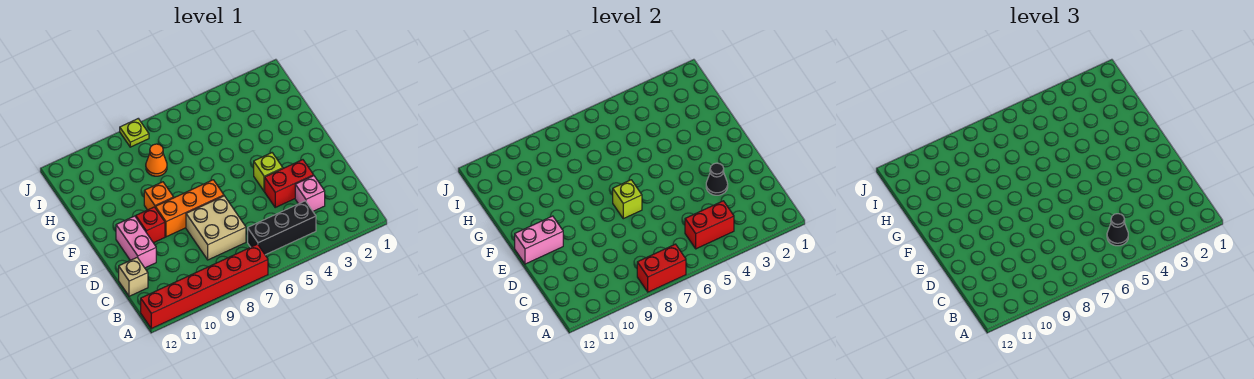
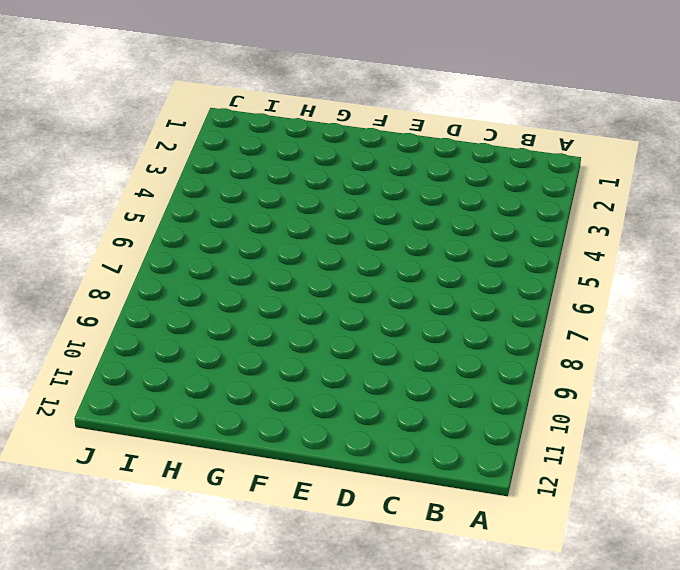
none -> red 1x6 brick [141,244,268,328]
none -> black 1x3 brick [248,201,316,255]
none -> pink 1x1 brick [295,176,325,211]

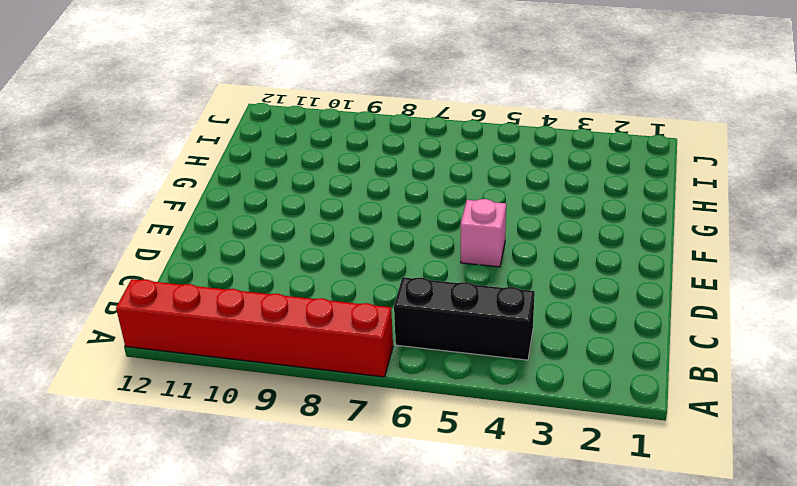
pink 1x1 brick [461,199,506,267] -> pink 1x1 brick moved to [295,176,325,211]
none -> tan 2x2 brick [186,196,246,260]
none -> tan 1x1 brick [119,257,148,296]
none -> red 1x2 brick [265,160,314,207]

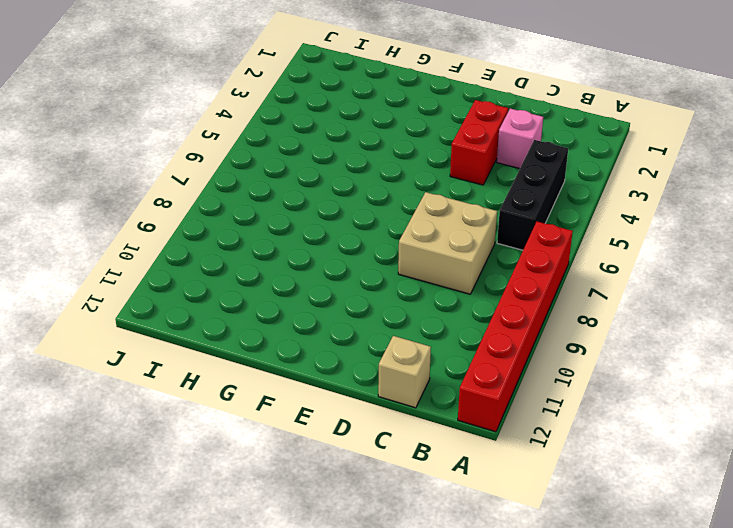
none -> pink 1x2 brick [116,216,156,268]
none -> lime 1x1 brick [254,153,283,191]
none -> orange 1x3 brick [155,180,224,237]

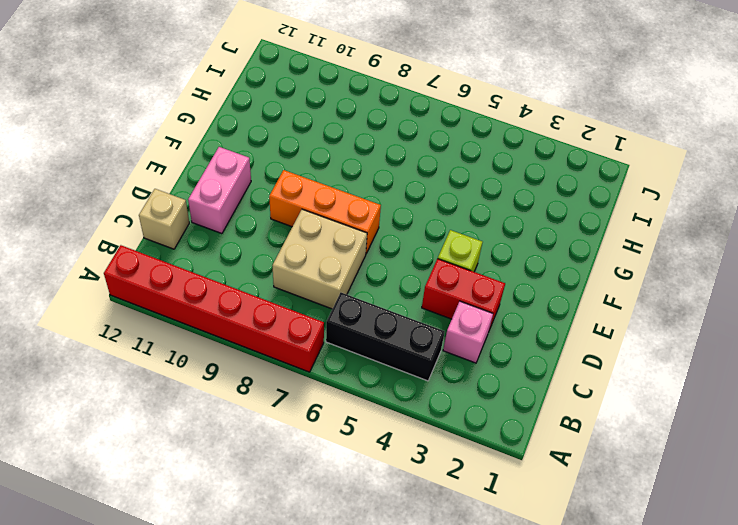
none -> red 1x1 brick [136,207,165,243]
none -> orange 1x1 brick [144,182,174,210]
none -> orange 1x1 cone [146,144,167,176]

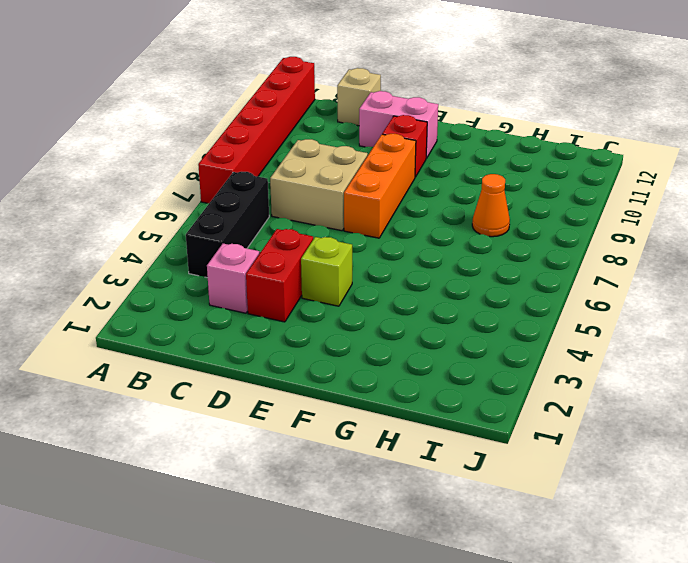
none -> orange 1x1 brick [144,182,174,210]
none -> lime 1x1 plate [120,119,149,147]
none -> red 1x2 brick [637,244,686,292]

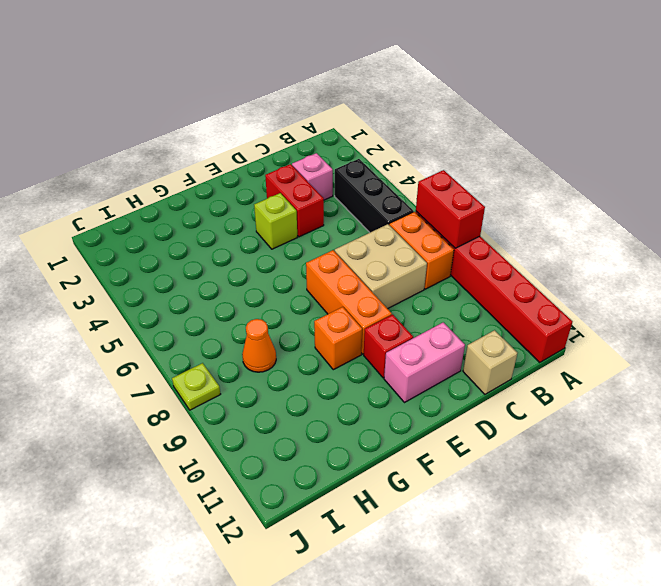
orange 1x2 brick [389,212,454,289] -> none
none -> red 1x2 brick [685,201,734,249]
none -> black 1x1 cone [706,163,728,195]
none -> lime 1x1 brick [613,180,642,219]

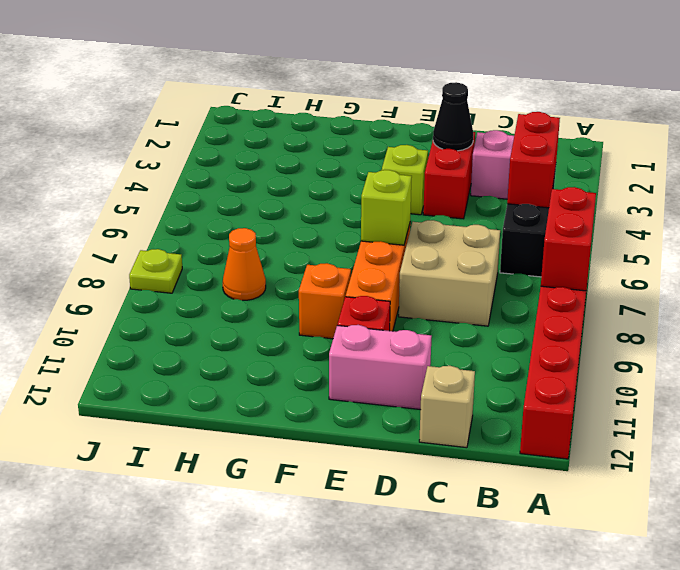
none -> pink 1x2 brick [515,216,563,264]
none -> black 1x1 cone [1107,214,1128,246]

